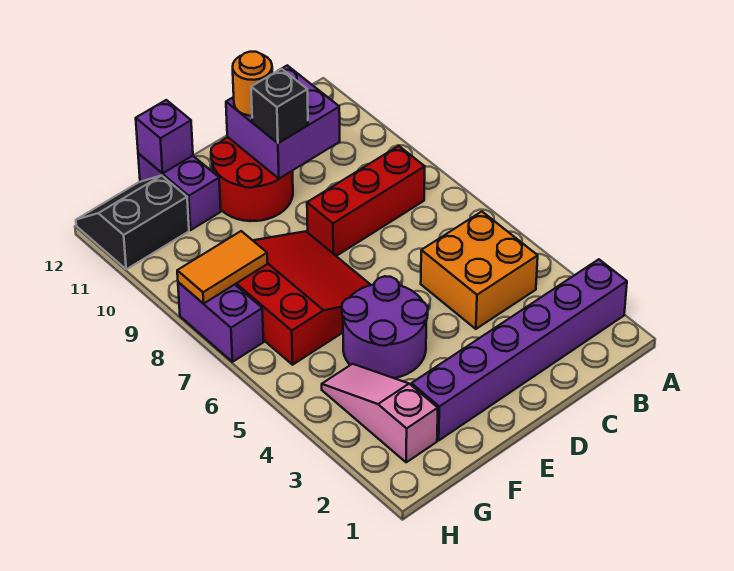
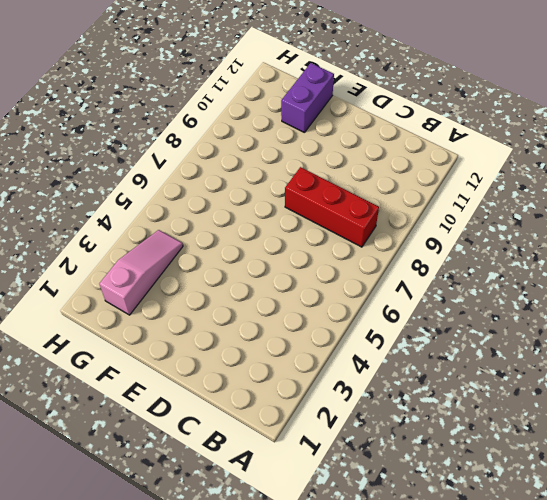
none -> purple 1x6 brick [411,259,627,440]
none -> orange 2x2 brick [421,212,538,329]
none -> red 2x2 round brick [211,137,293,221]

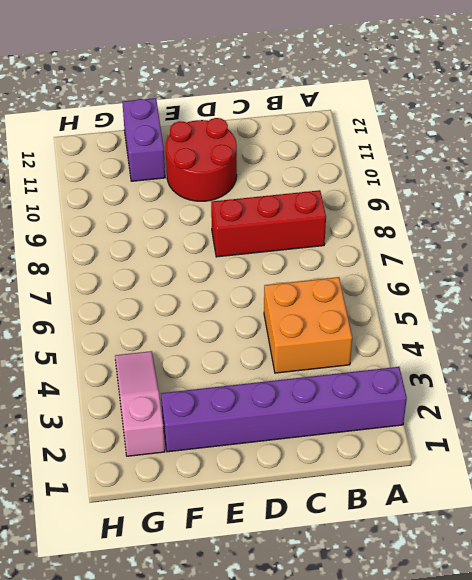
none -> purple 2x2 round brick [342,276,428,378]
none -> red 3x3 slope [235,231,370,365]
none -> black 2x2 slope [76,175,189,269]

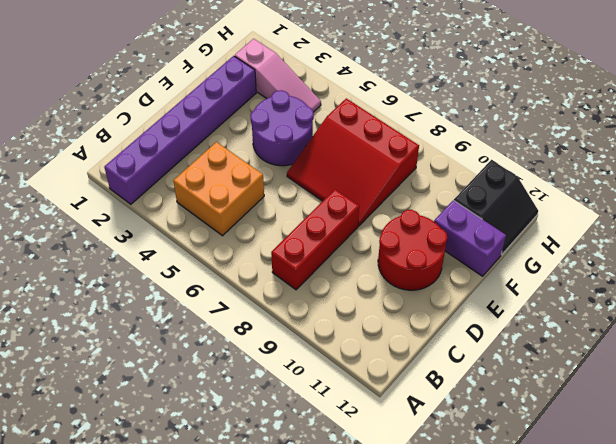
none -> purple 1x2 brick [178,282,263,362]
none -> purple 2x2 brick [226,65,340,179]
none -> purple 1x1 brick [136,100,193,173]

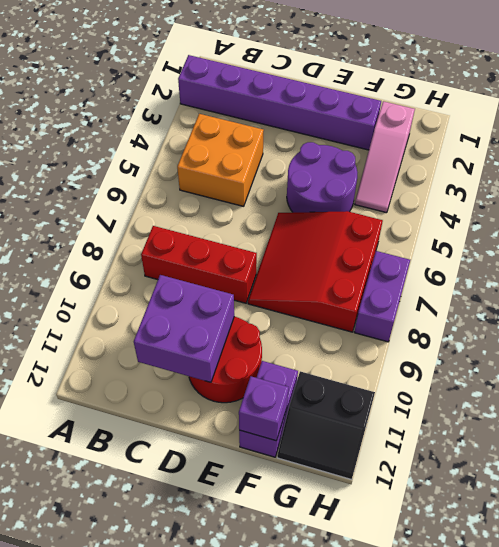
none -> orange 1x2 tile [177,231,267,304]
none -> black 1x1 brick [251,69,308,143]
none -> orange 1x1 round brick [233,52,272,116]

